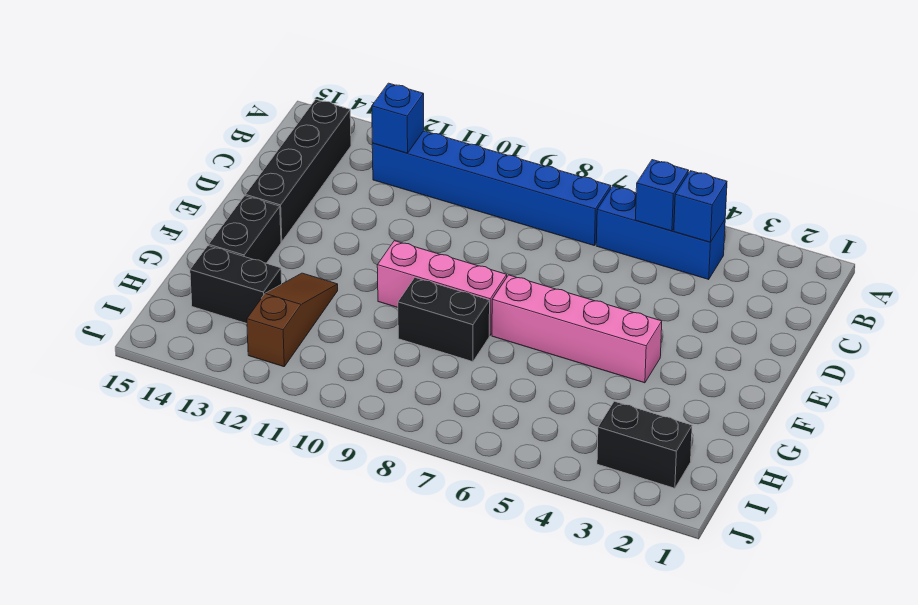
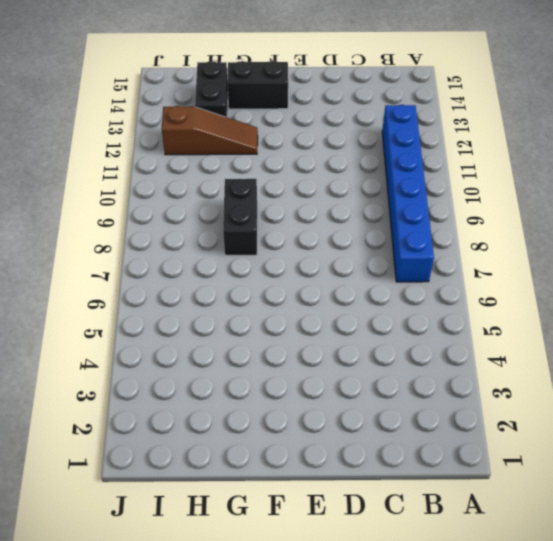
none -> blue 1x3 brick [596,186,725,279]
none -> black 1x4 brick [245,100,351,242]
none -> pink 1x4 brick [492,275,662,383]

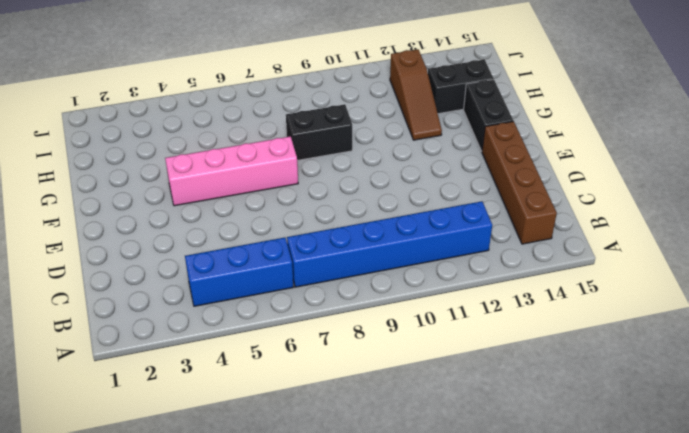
brown 1x4 brick [482,121,557,244] -> black 1x4 brick [245,100,351,242]
none -> pink 1x3 brick [377,241,507,336]
none -> black 1x2 brick [597,401,692,488]
none -> blue 1x1 brick [674,171,727,242]

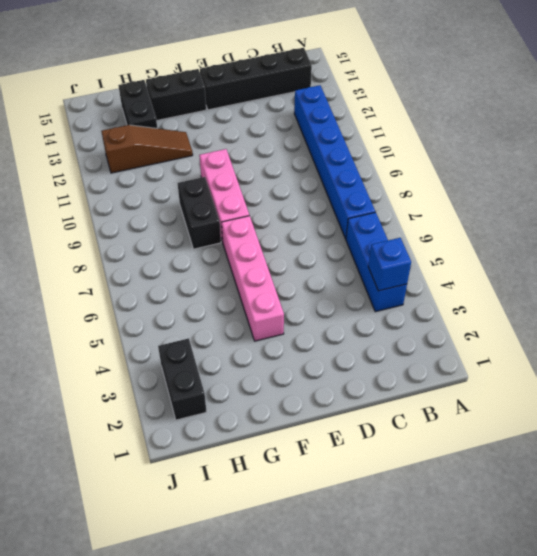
none -> blue 1x1 brick [635,160,689,231]
none -> blue 1x1 brick [372,83,424,153]

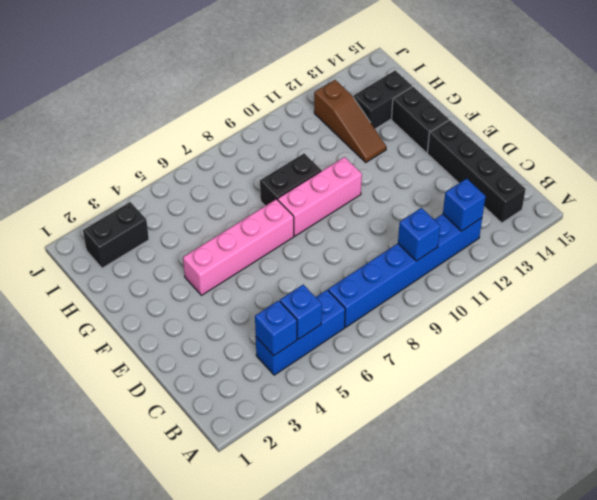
blue 1x1 brick [398,208,440,261] -> none

